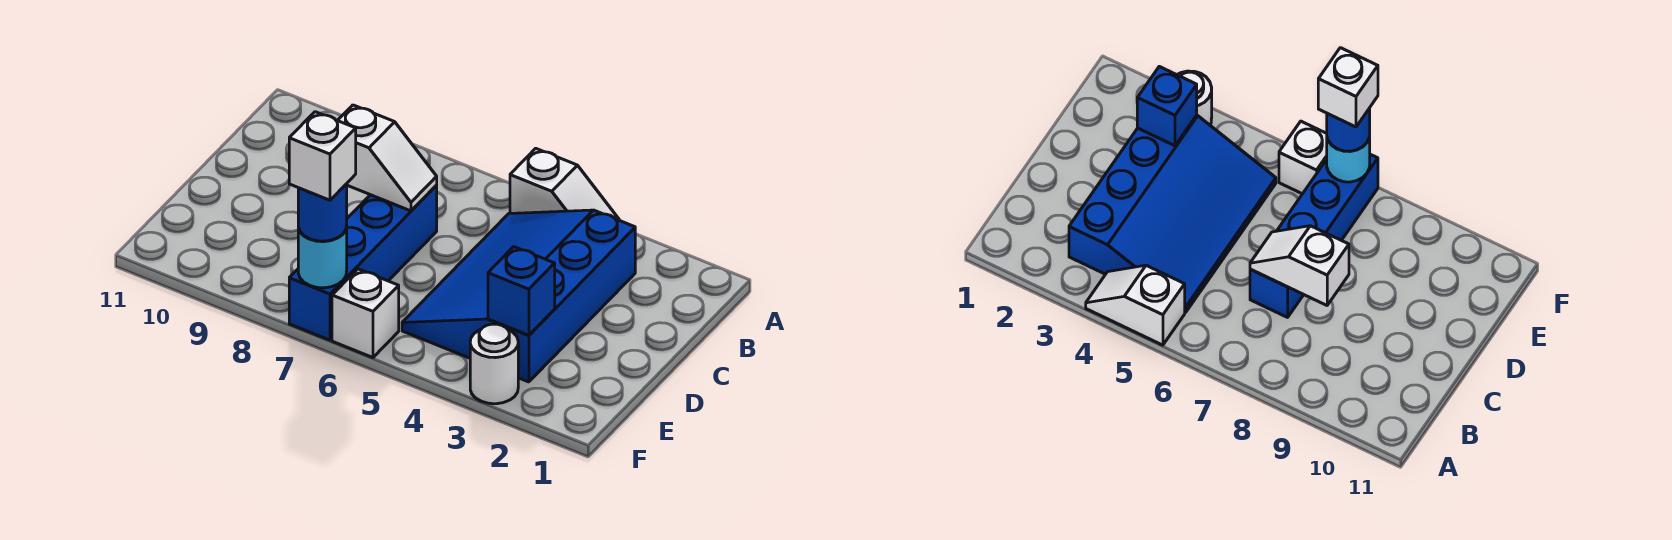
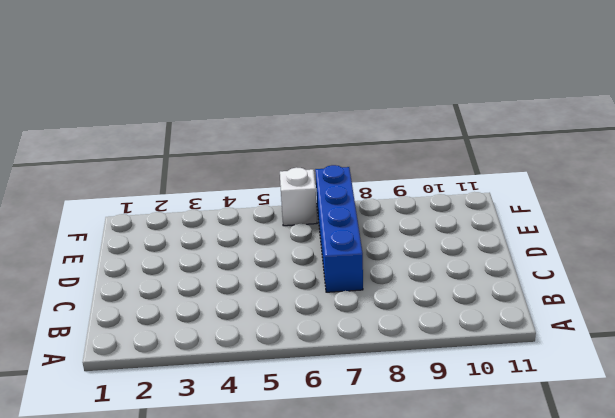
none -> white 1x2 slope [510,148,619,220]
none -> blue 3x4 slope [402,210,635,382]

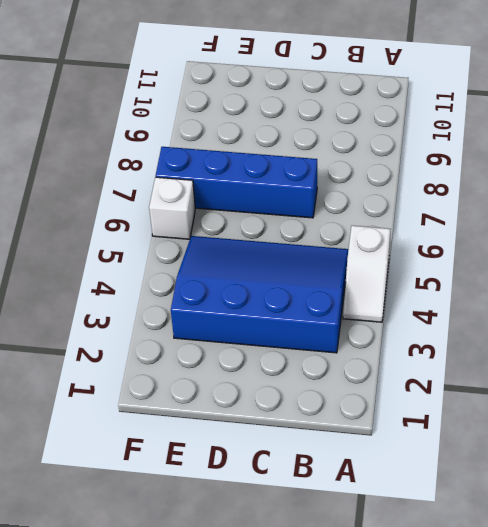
none -> white 1x1 round brick [470,324,518,404]
none -> white 1x2 slope [337,105,437,211]

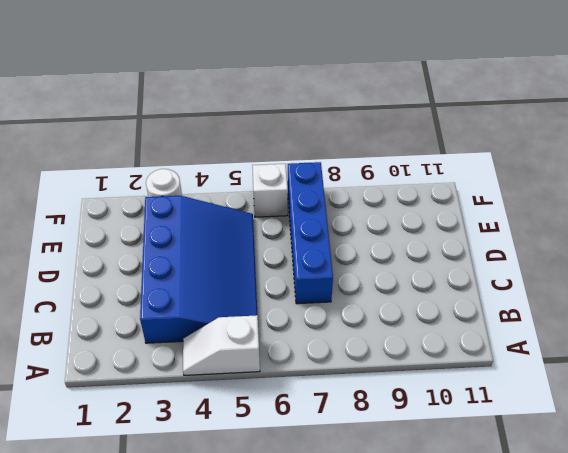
none -> white 1x2 slope [337,105,437,211]
none -> blue 1x1 brick [488,247,555,335]

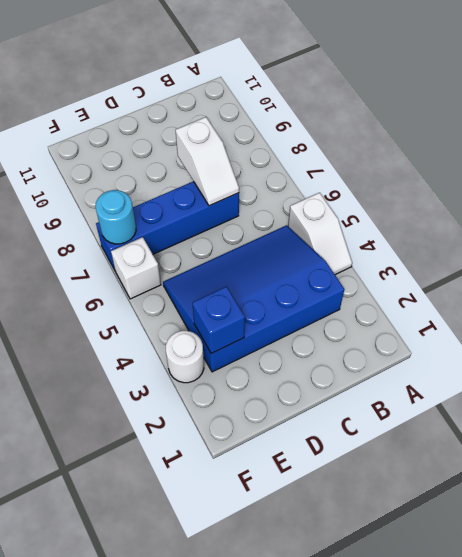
none -> blue 1x1 round brick [298,184,347,241]
none -> white 1x1 brick [289,112,356,200]

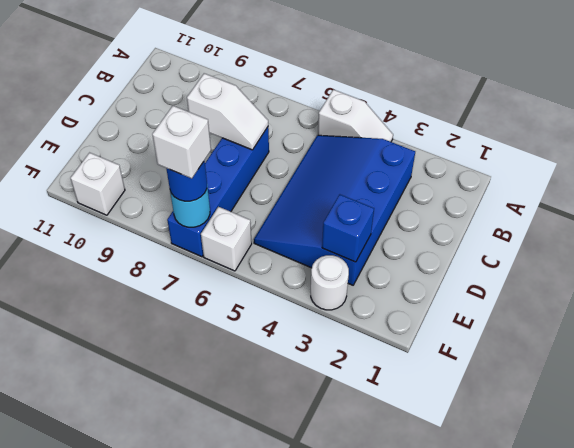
white 1x1 brick [71,153,125,215] -> none

